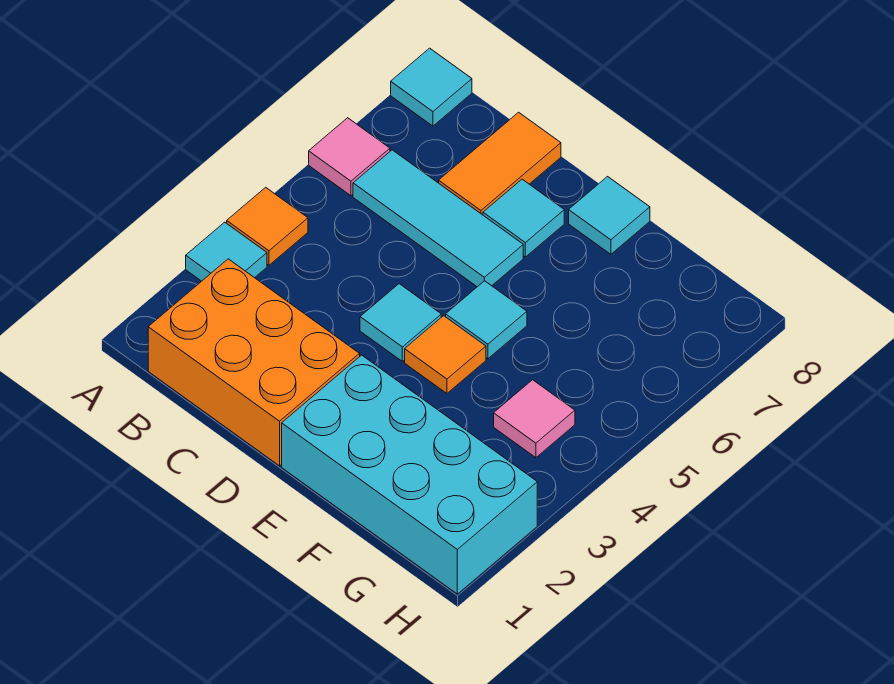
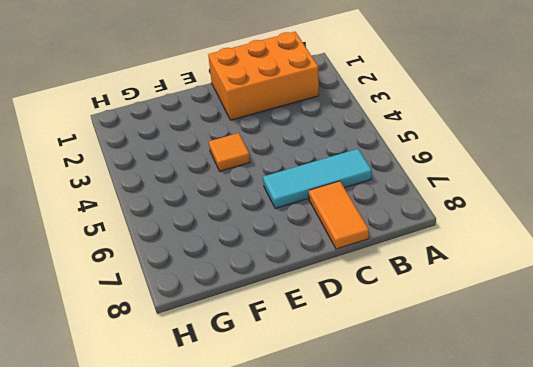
none -> cyan 1x1 tile [186,222,267,281]
none -> orange 1x1 tile [227,187,308,265]
none -> pink 1x1 tile [309,118,390,196]

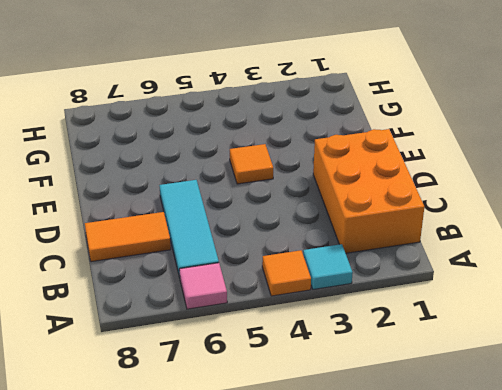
none -> cyan 1x1 tile [391,48,472,126]
none -> cyan 1x1 tile [360,284,441,361]
none -> cyan 1x1 tile [483,179,564,257]

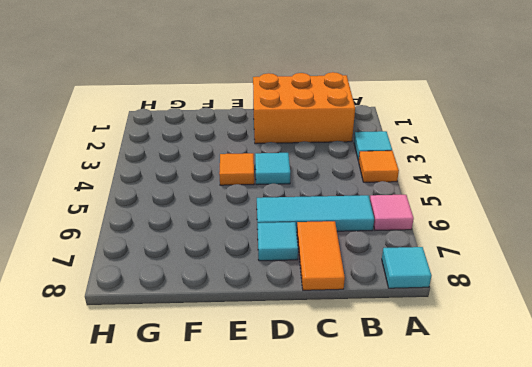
none -> cyan 2x4 brick [282,355,537,594]
none -> cyan 1x1 tile [446,281,527,359]
none -> cyan 1x1 tile [569,177,650,254]

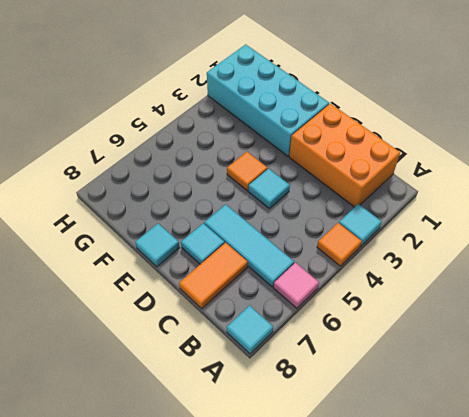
none -> cyan 1x1 tile [446,281,527,359]
none -> pink 1x1 tile [494,380,575,458]

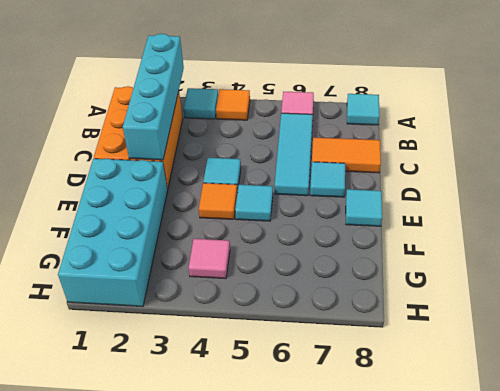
cyan 1x4 brick [123,34,184,160] -> none

